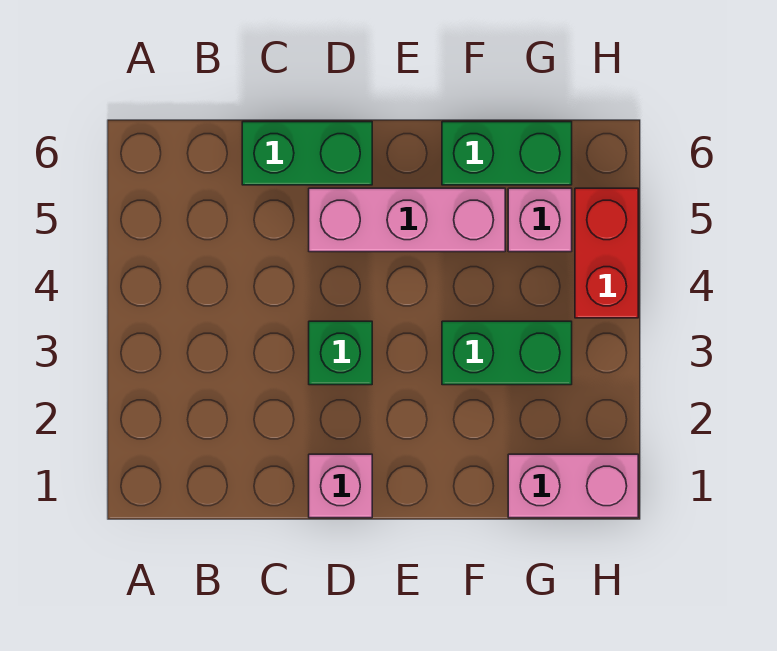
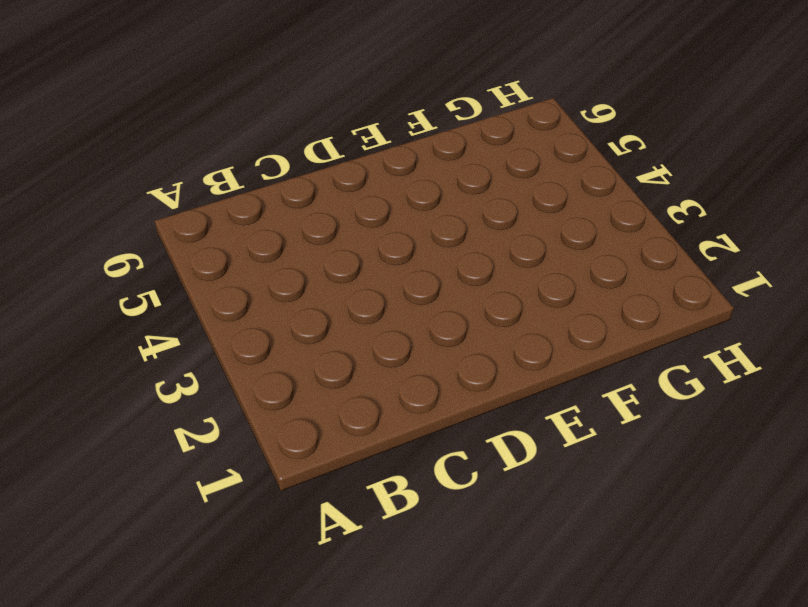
none -> green 1x2 brick [242,122,372,185]
none -> pink 1x1 brick [309,454,372,518]

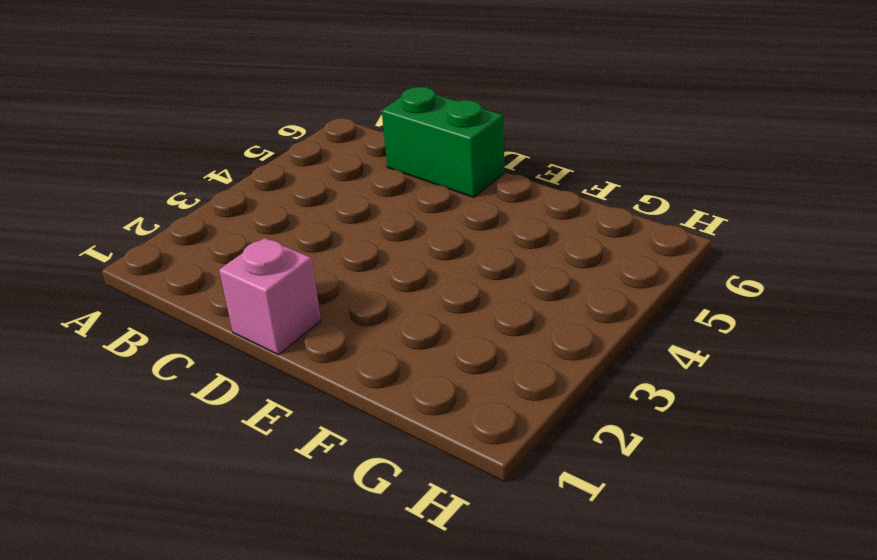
none -> green 1x1 brick [309,321,372,385]
none -> pink 1x3 brick [309,188,505,252]

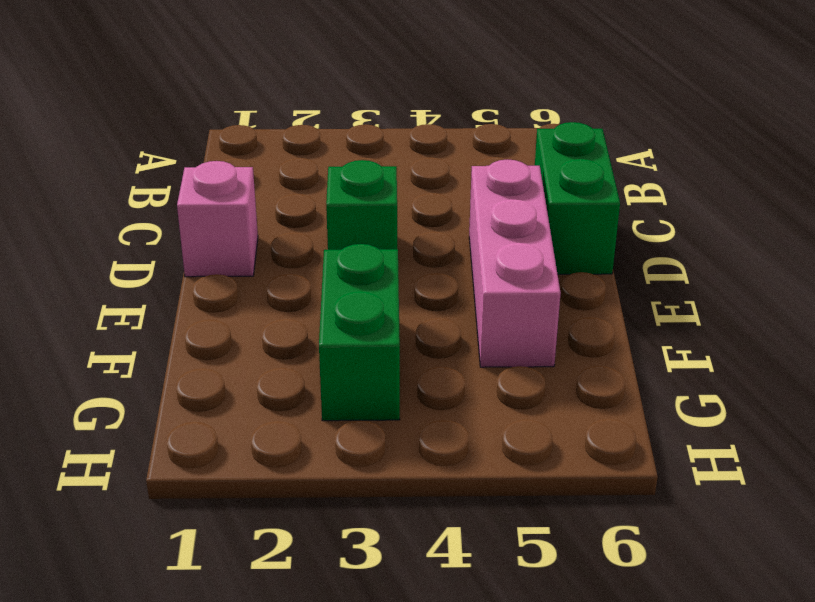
none -> green 1x2 brick [442,122,572,185]
none -> pink 1x2 brick [508,454,638,518]

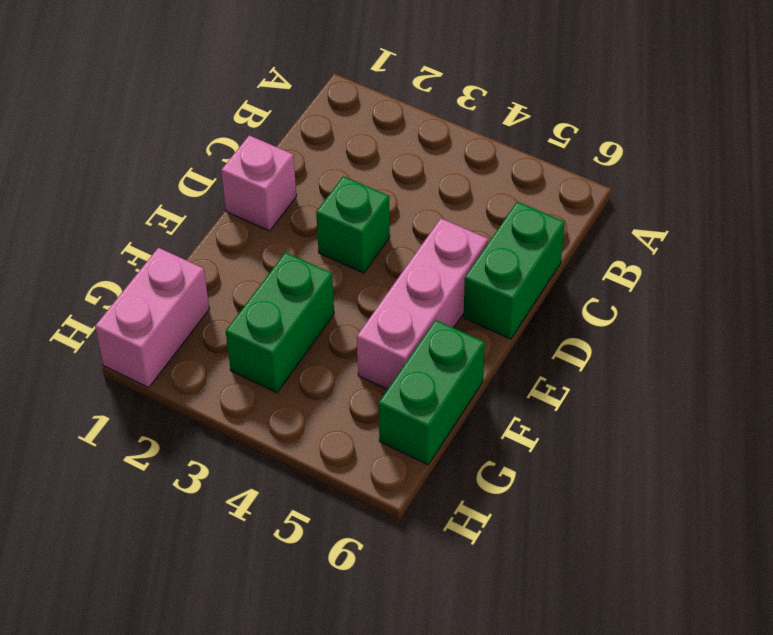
none -> pink 1x1 brick [508,188,572,252]
none -> red 1x2 brick [575,188,638,318]

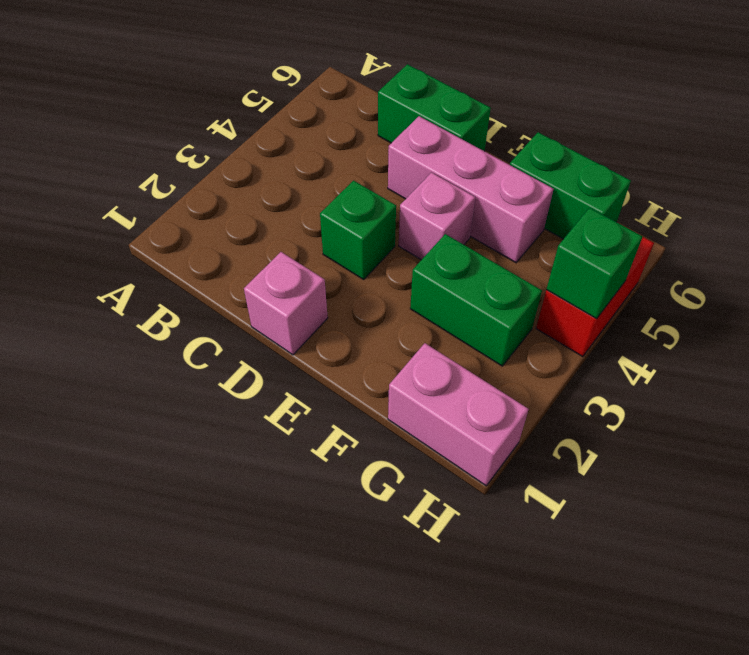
pink 1x1 brick [399,173,475,260] -> pink 1x1 brick moved to [508,188,572,252]
green 1x1 brick [546,208,643,319] -> none

